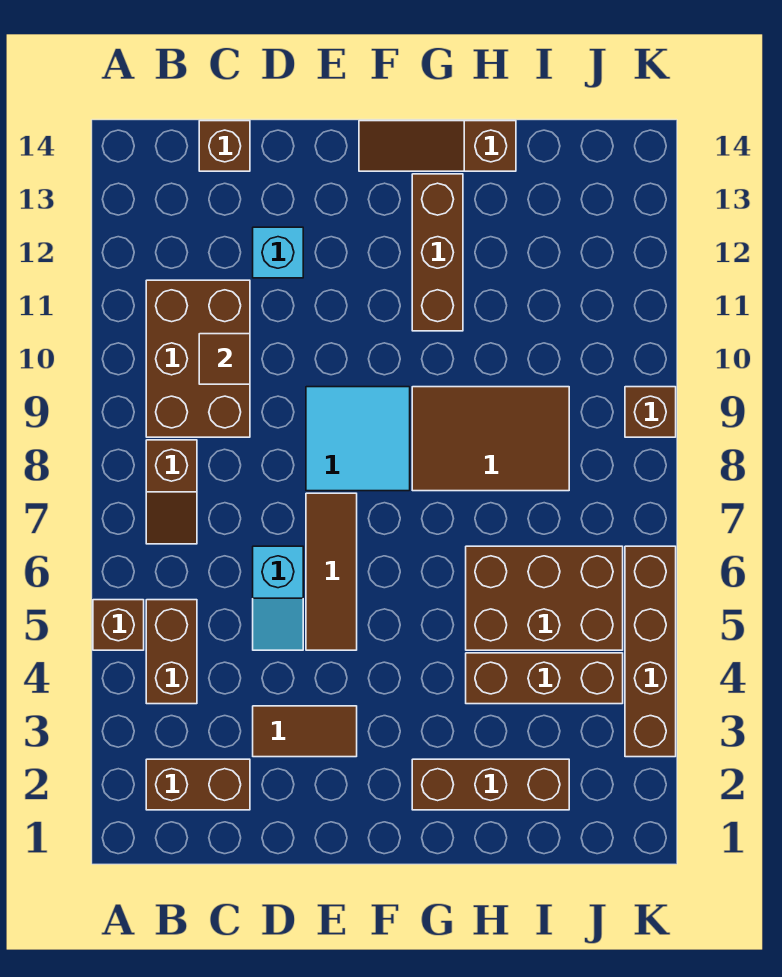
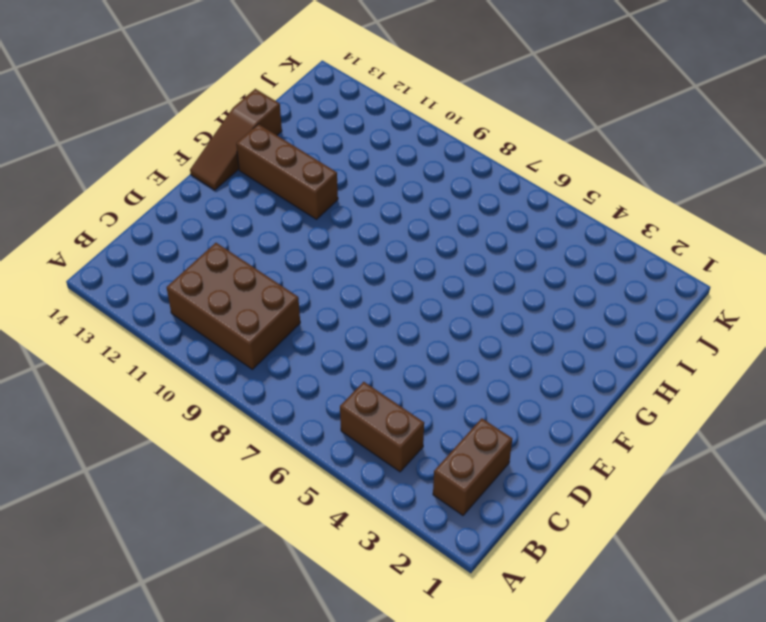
none -> brown 1x1 brick [93,600,144,650]
none -> brown 1x2 slope [146,440,197,544]
none -> brown 1x1 brick [199,121,250,171]

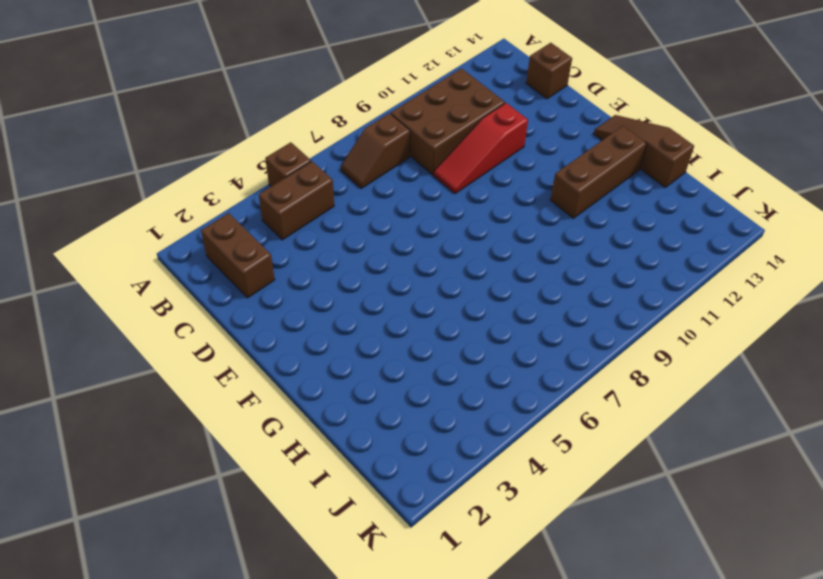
red 1x3 slope [434,103,528,194] -> none
none -> brown 1x2 tile [253,706,357,757]
none -> cyan 1x2 slope [253,546,303,650]
none -> cyan 1x1 brick [253,227,303,278]

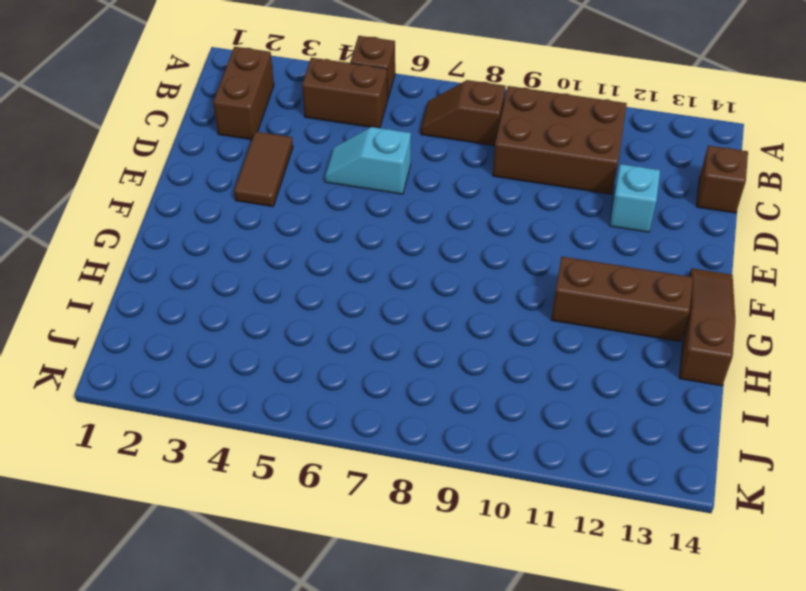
none -> brown 1x3 tile [306,493,357,650]
none -> cyan 2x2 tile [306,387,410,491]
none -> brown 1x3 brick [412,759,569,810]

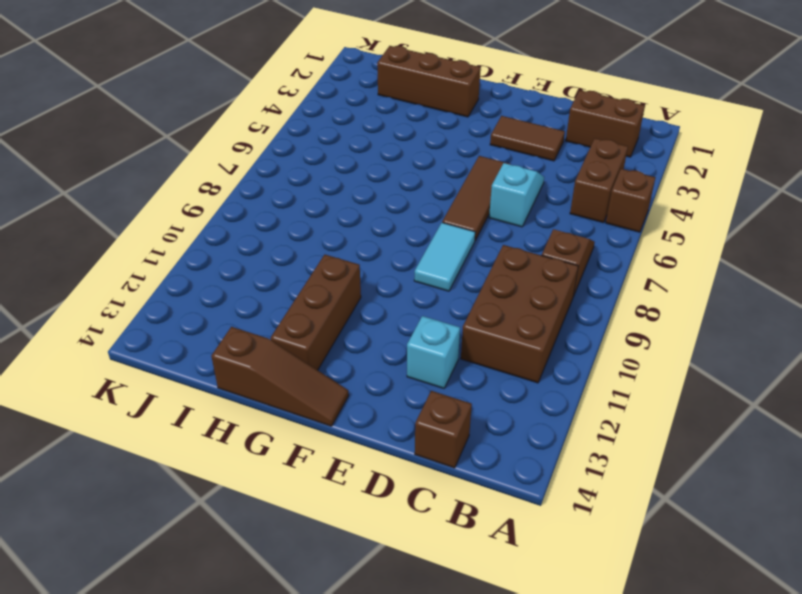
cyan 1x2 tile [414,223,475,291] -> cyan 2x2 tile [306,387,410,491]
none -> brown 2x3 tile [412,387,569,491]
none -> brown 1x3 brick [466,653,623,704]
none -> brown 2x3 brick [466,546,623,650]

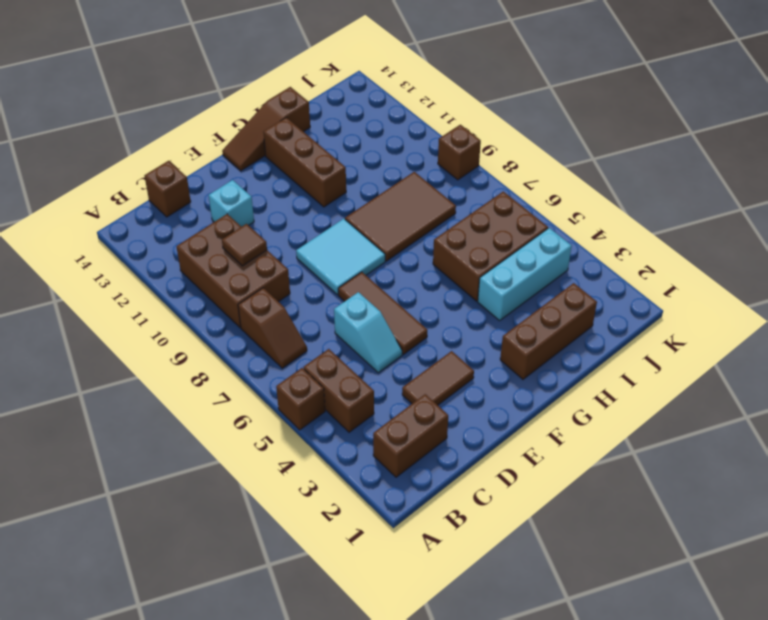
cyan 1x3 brick [478,228,572,321] -> brown 1x3 brick [466,653,623,704]
none -> brown 1x4 brick [625,546,676,757]

